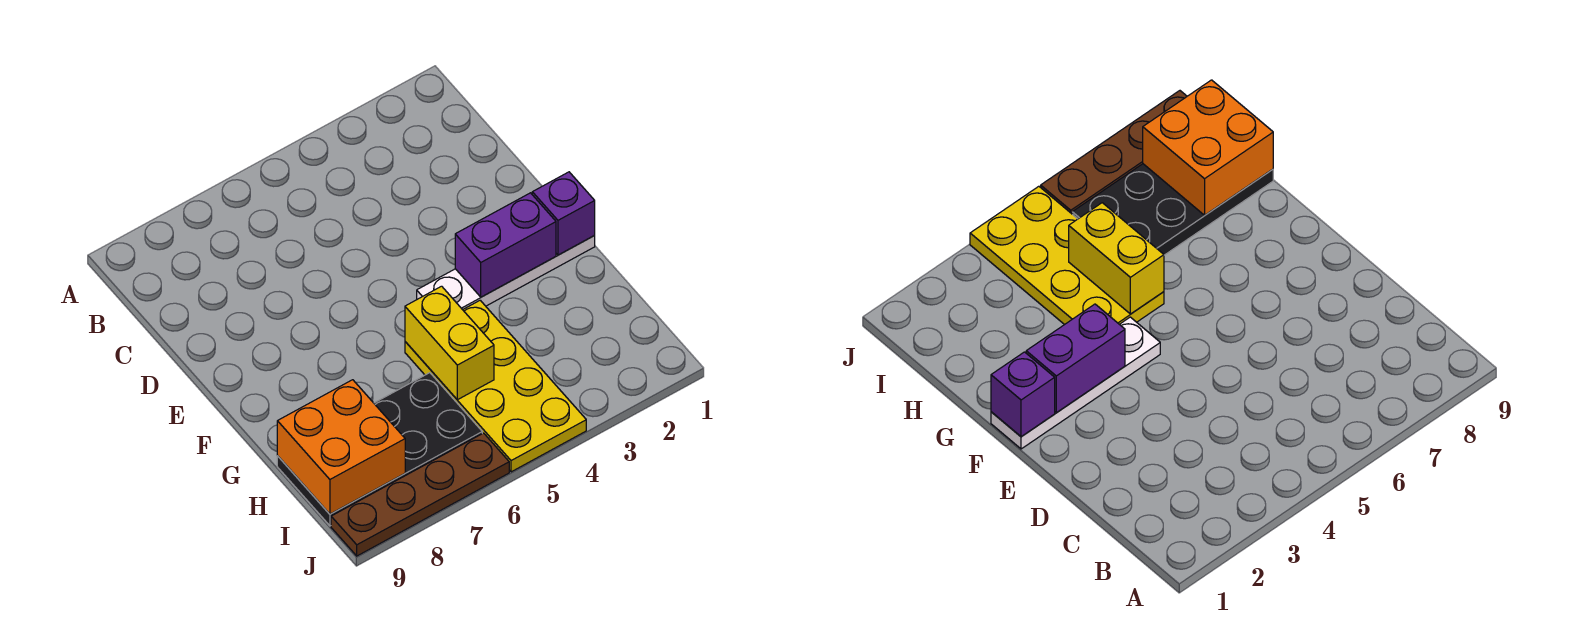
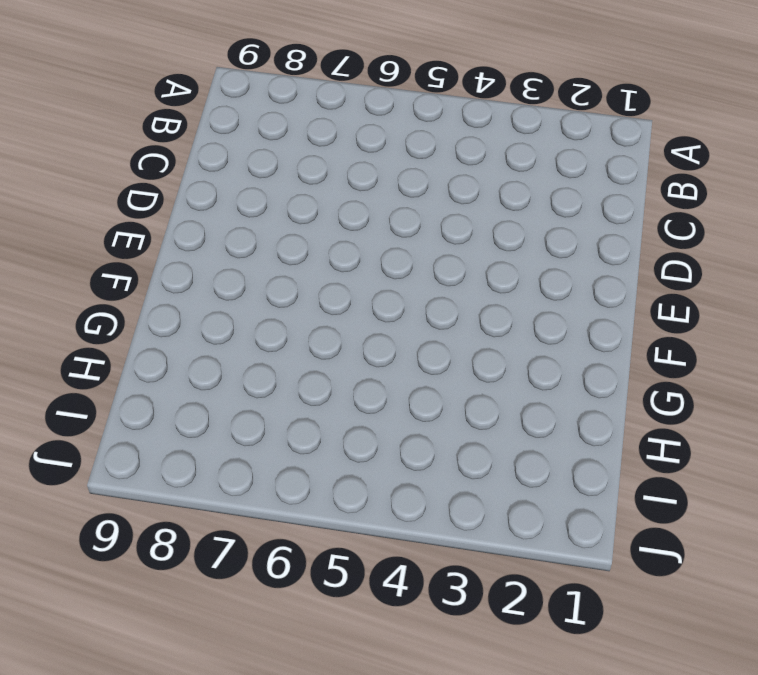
none -> white 1x4 plate [417,235,595,310]
none -> yellow 2x4 plate [405,300,586,472]

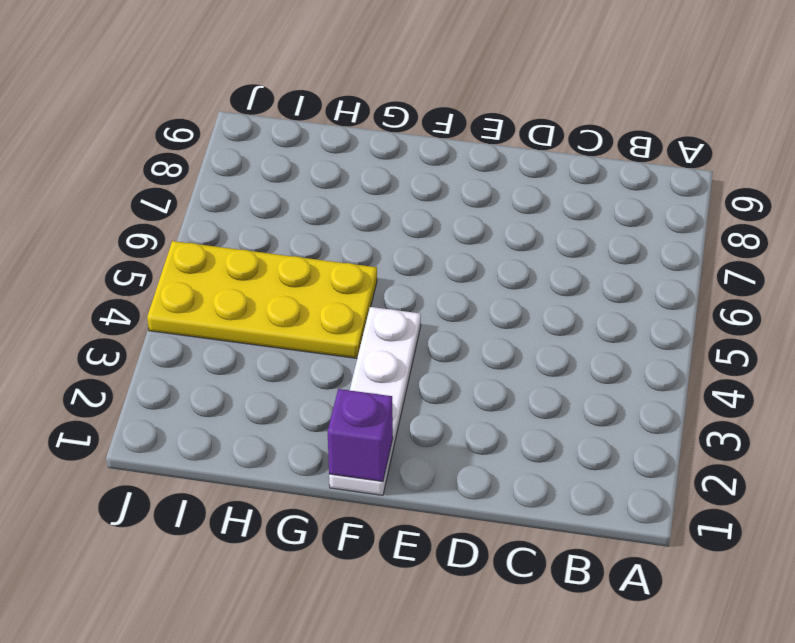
none -> black 2x4 plate [277,373,482,526]
none -> brown 1x4 plate [331,433,509,556]

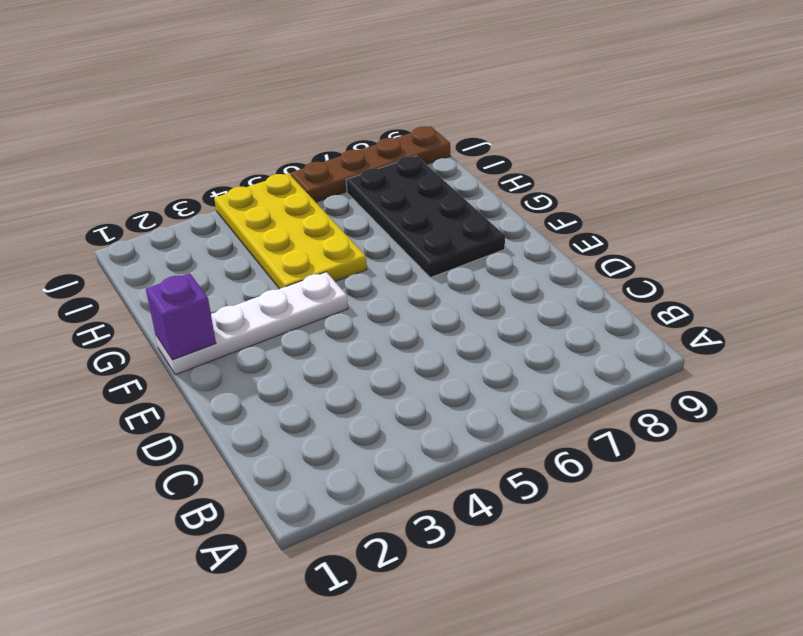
black 2x4 plate [346,156,505,278] -> black 2x4 plate turned to [277,373,482,526]
none -> purple 1x2 brick [455,193,556,297]
none -> yellow 1x2 brick [405,286,494,400]

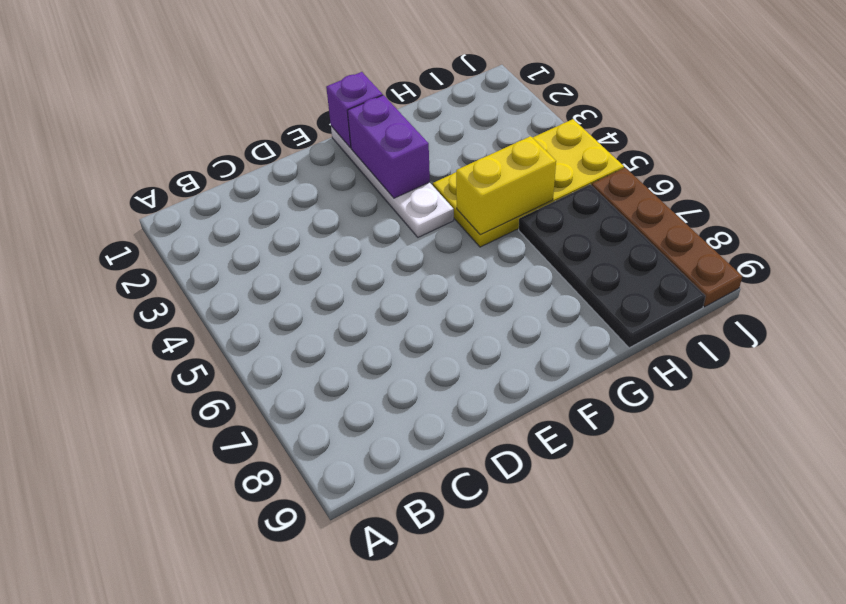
none -> orange 2x2 brick [277,380,405,514]

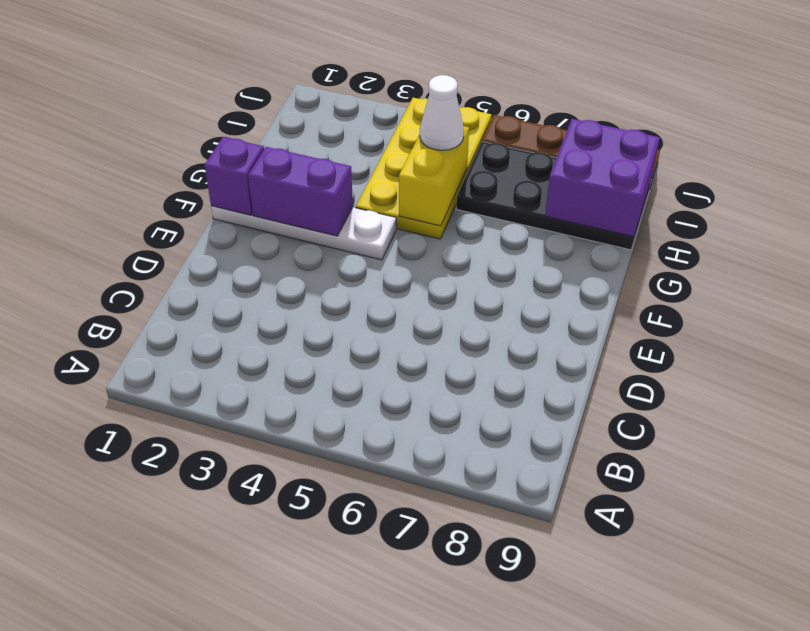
white 1x1 cone [420,75,464,150] -> none
purple 2x2 brick [545,119,660,237] -> orange 2x2 brick [277,380,405,514]

